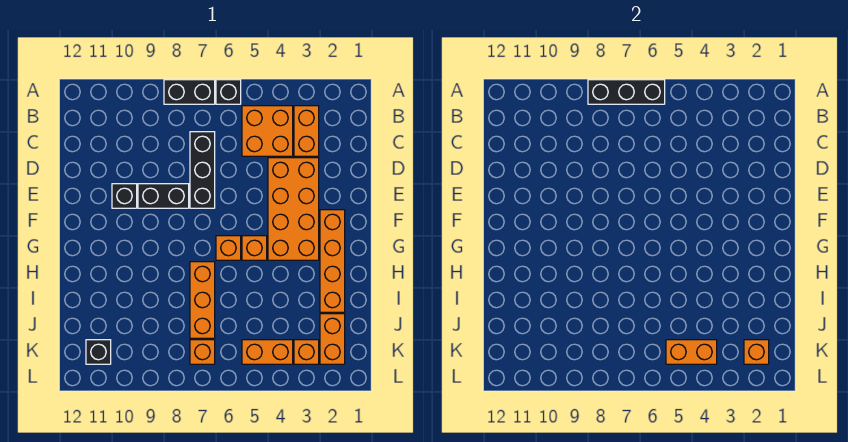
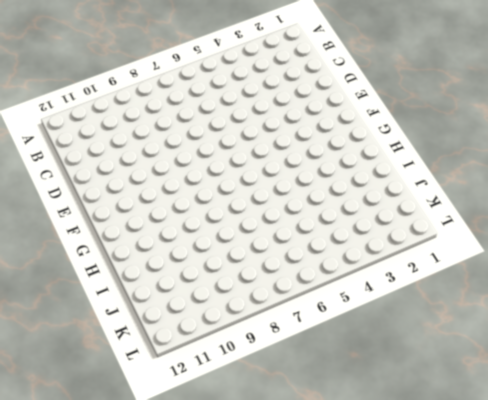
none -> black 1x1 brick [216,80,241,104]
none -> black 1x2 brick [164,80,215,104]
none -> orange 1x2 brick [294,106,319,156]

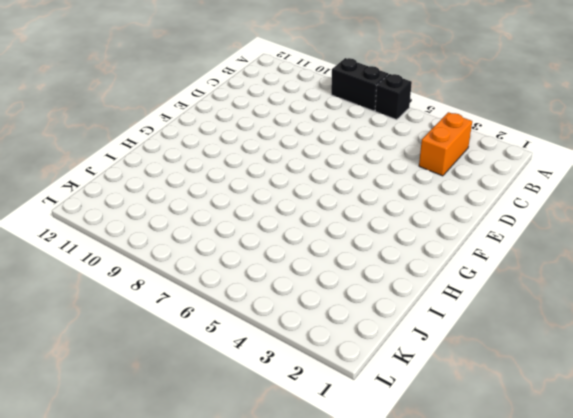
none -> orange 2x2 brick [242,106,293,156]
none -> black 1x3 brick [190,132,215,208]
none -> orange 2x4 brick [268,158,319,260]

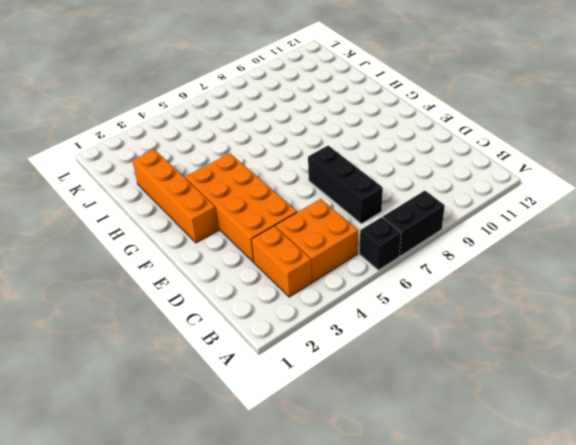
none -> black 1x2 brick [138,184,189,208]
none -> black 1x1 brick [112,184,137,208]
none -> orange 1x1 brick [242,236,267,260]

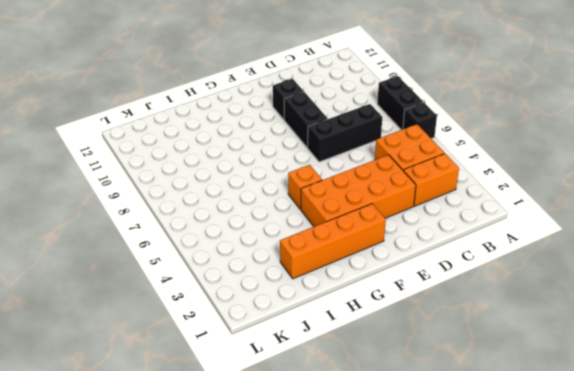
none -> orange 1x1 brick [216,236,241,260]
none -> orange 1x3 brick [190,262,215,338]
none -> orange 1x2 brick [320,314,345,364]

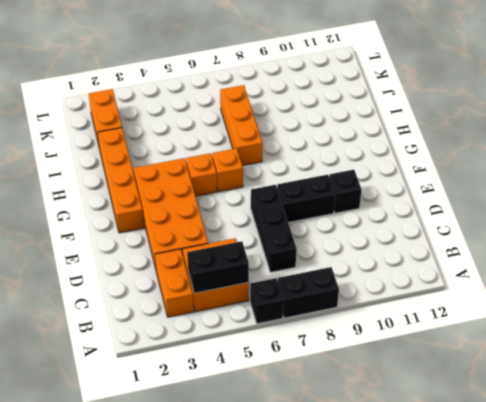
black 1x2 brick [187,241,249,293] -> none
none -> orange 1x1 brick [294,340,319,364]
none -> orange 1x2 brick [242,340,293,364]
none -> orange 1x1 brick [190,340,215,364]

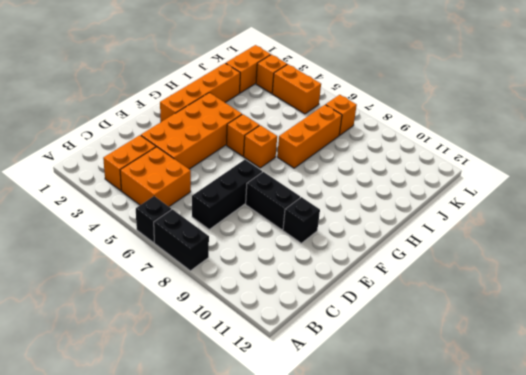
none -> black 1x1 brick [86,340,111,364]
none -> black 1x3 brick [588,80,665,104]
none -> orange 1x1 brick [744,340,769,364]

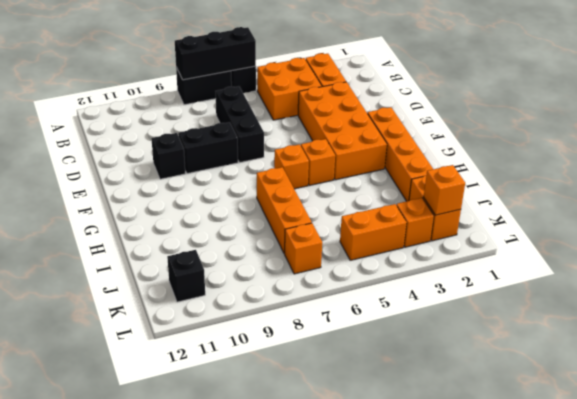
none -> orange 1x2 brick [666,340,717,364]

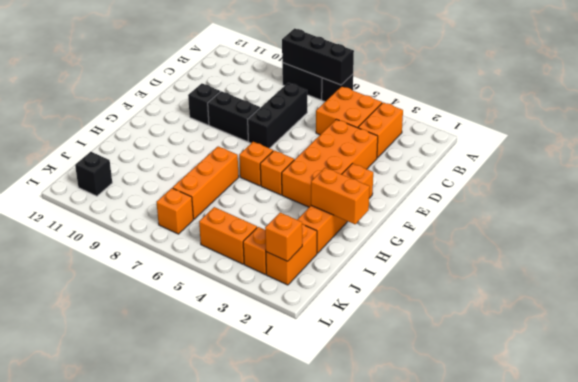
orange 1x2 brick [311,168,370,224] -> orange 1x2 brick moved to [666,340,717,364]

